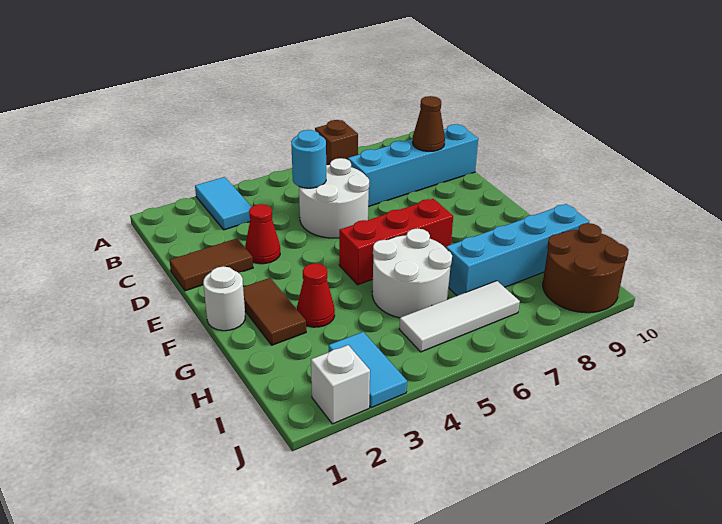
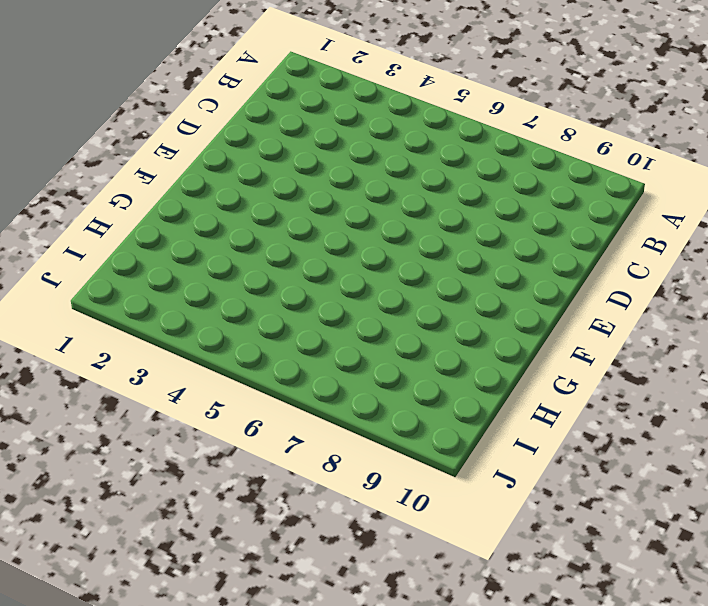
none -> cyan 1x2 tile [195,177,251,230]
none -> brown 1x1 brick [315,120,358,165]
none -> white 2x2 round brick [299,158,369,238]

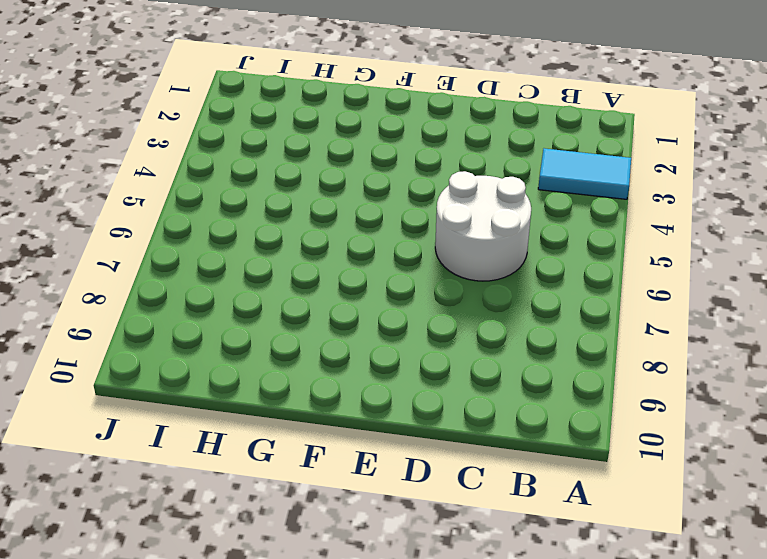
none -> brown 1x1 brick [315,120,358,165]
none -> cyan 1x4 brick [348,124,478,207]
none -> brown 1x2 tile [169,238,253,291]

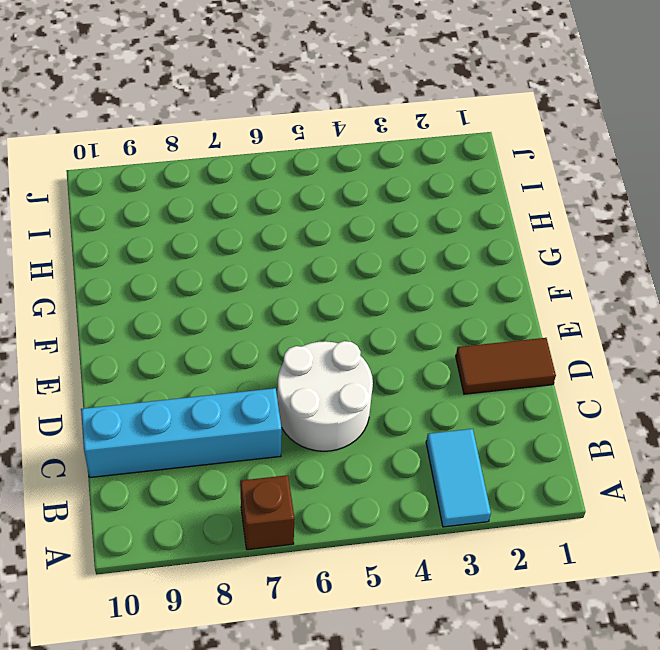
none -> red 1x1 cone [245,204,280,264]
none -> white 1x1 round brick [203,266,245,331]
none -> brown 1x2 tile [243,278,306,345]

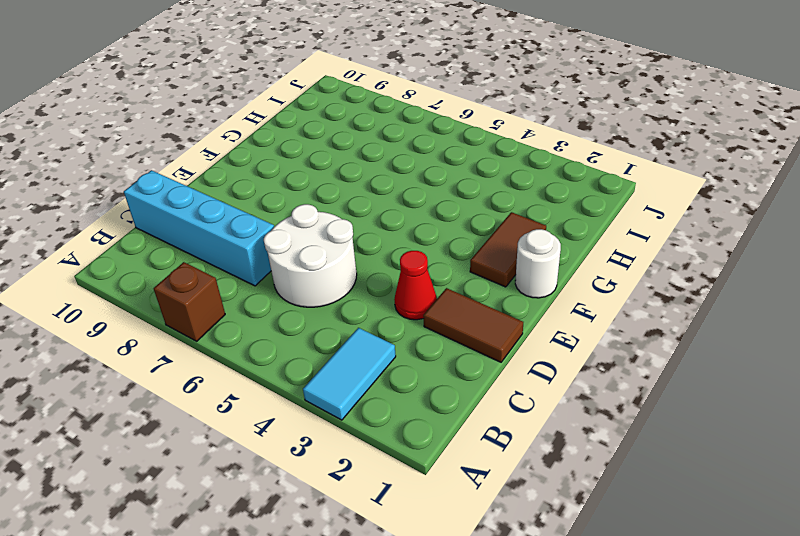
none -> red 1x3 brick [339,199,453,285]
none -> red 1x1 cone [297,263,335,327]
none -> white 2x2 round brick [372,228,452,318]

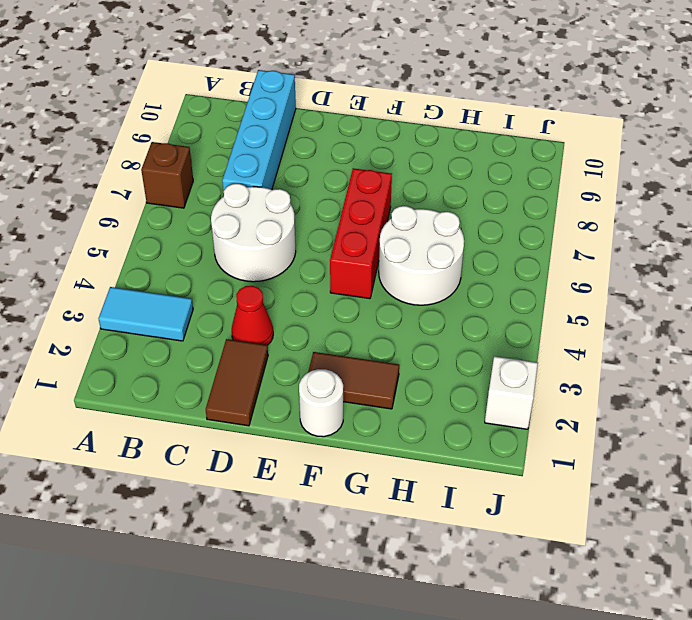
none -> red 1x1 cone [297,263,335,327]
none -> cyan 1x4 brick [446,204,589,296]
none -> cyan 1x2 tile [329,332,407,408]

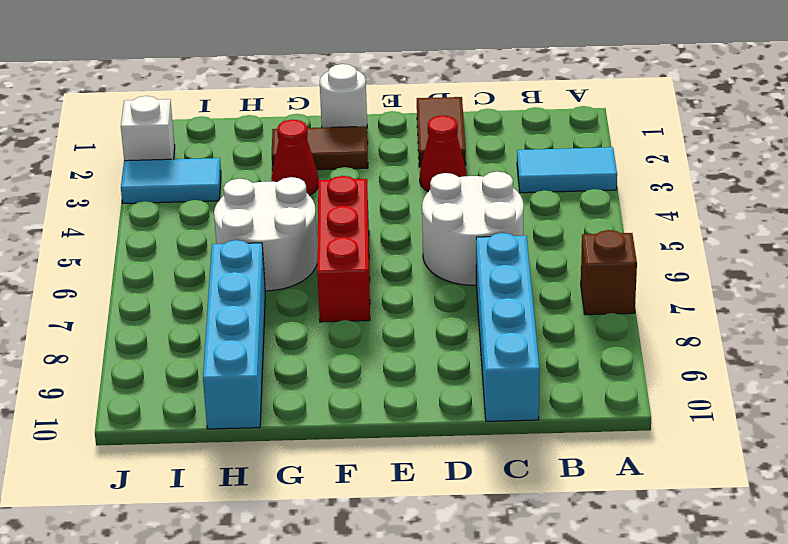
none -> white 1x3 tile [399,281,520,352]
none -> brown 2x2 round brick [543,223,629,313]
none -> cyan 1x1 round brick [291,130,326,188]

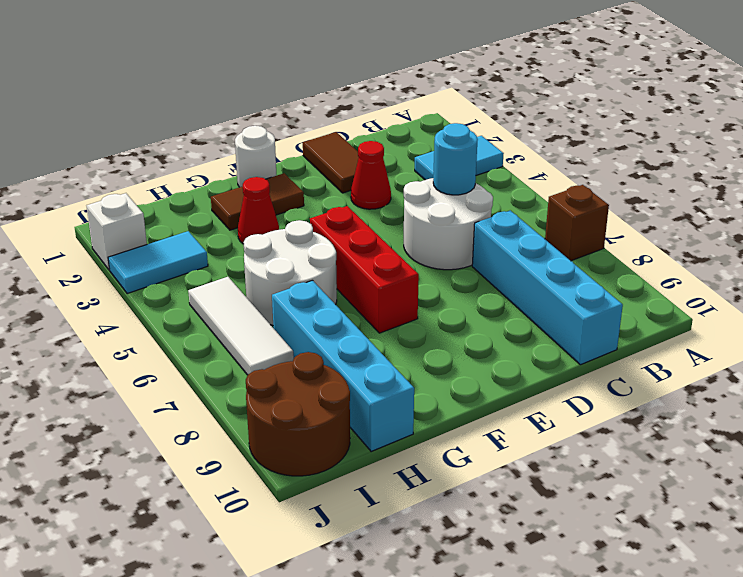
none -> brown 1x1 cone [412,96,445,151]

